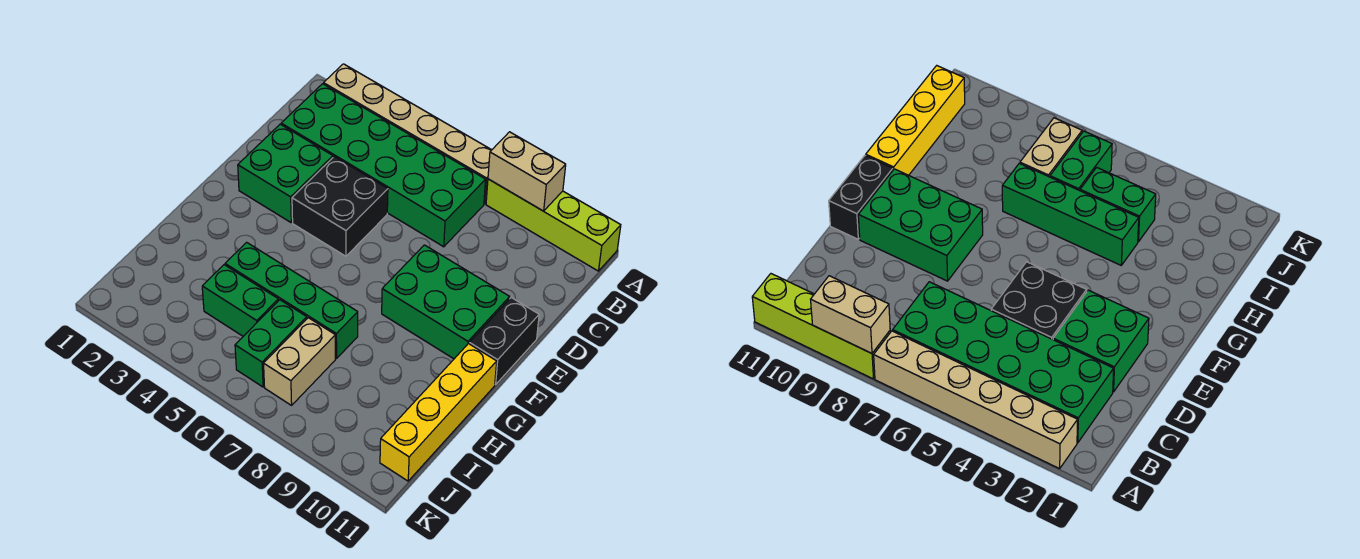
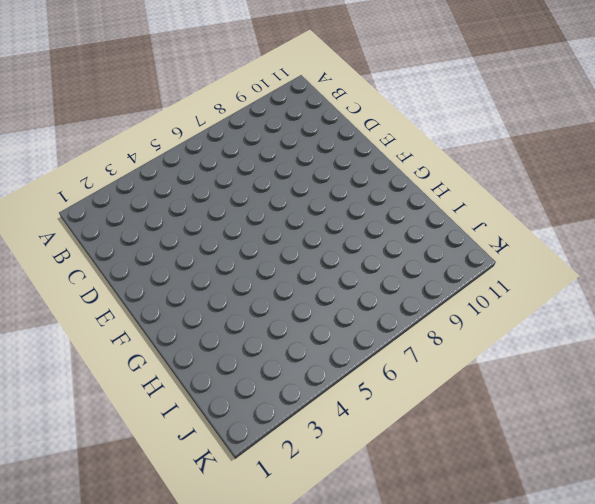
none -> tan 1x6 brick [324,64,491,204]
none -> lime 1x4 brick [486,179,621,271]
none -> green 2x6 brick [281,84,486,247]

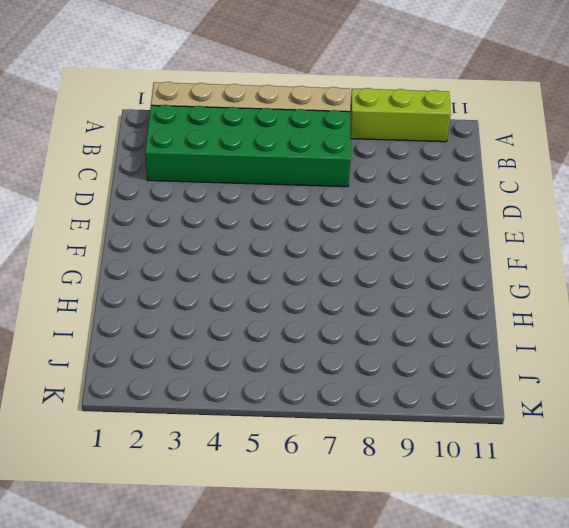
lime 1x3 brick [350,88,451,142] -> lime 1x4 brick [486,179,621,271]
none -> green 2x2 brick [238,124,333,222]
none -> black 2x2 brick [292,157,388,256]
none -> green 2x3 brick [382,245,510,359]

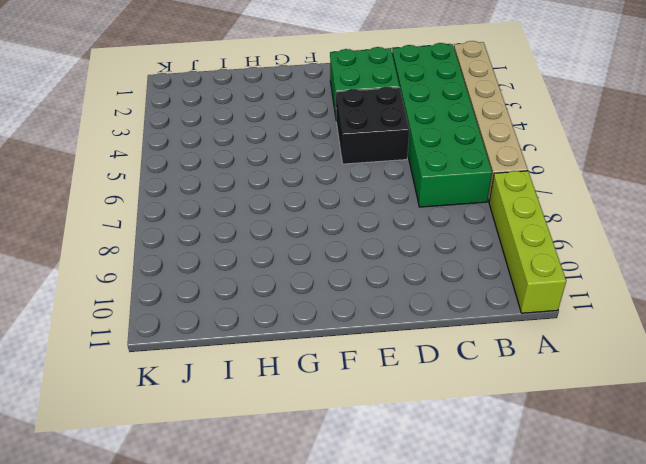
none -> green 2x3 brick [382,245,510,359]
none -> black 1x2 brick [469,298,539,385]
none -> yellow 1x4 brick [380,344,497,481]

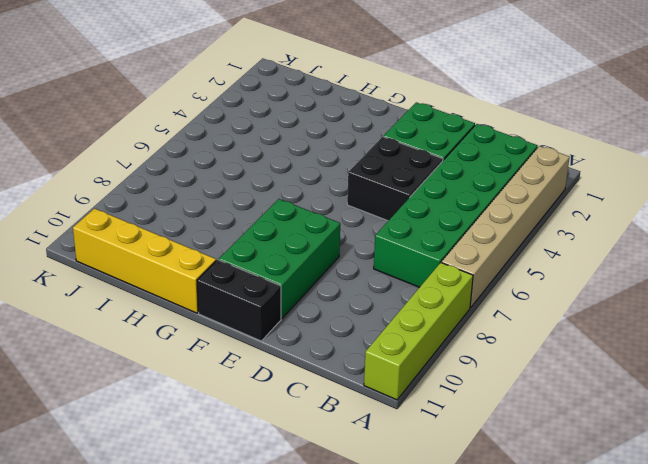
none -> green 1x4 brick [225,242,358,359]
none -> green 1x2 brick [202,265,279,336]
none -> green 1x2 brick [235,300,307,387]

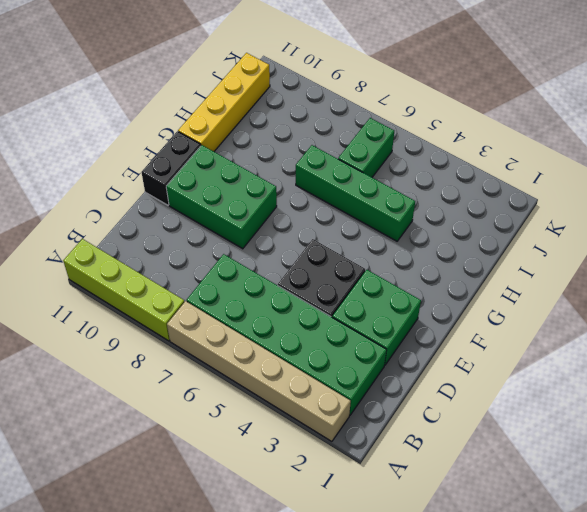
none -> green 1x2 brick [202,265,279,336]
none -> tan 1x2 brick [264,318,335,405]
none -> tan 1x2 brick [488,132,566,211]

